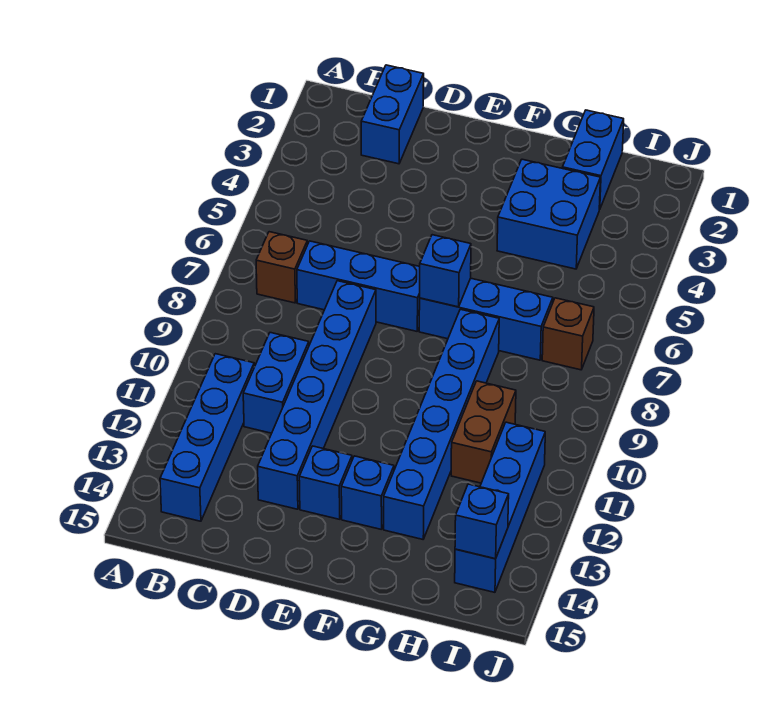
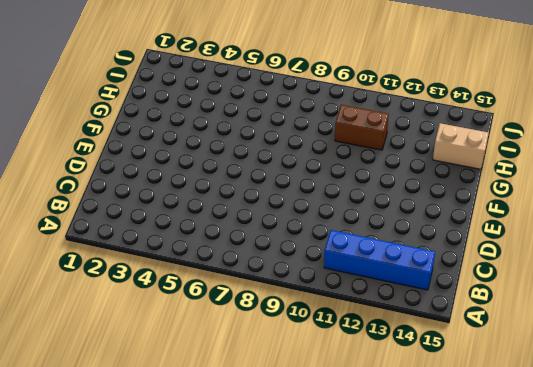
tan 1x2 brick [433,123,489,169] -> none
none -> brown 1x1 brick [256,232,307,303]
none -> blue 1x2 brick [361,65,424,164]
none -> blue 1x3 brick [297,241,420,331]

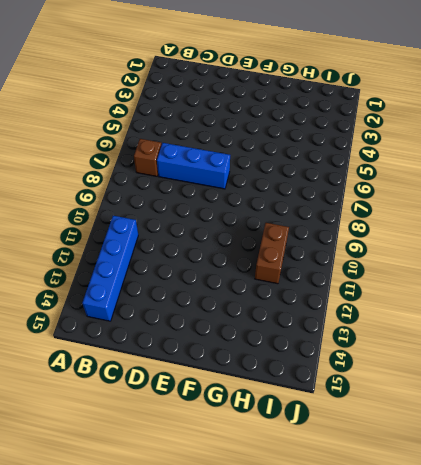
none -> blue 1x2 brick [361,65,424,164]
none -> blue 1x2 brick [243,333,309,433]
none -> blue 1x6 brick [258,281,376,509]

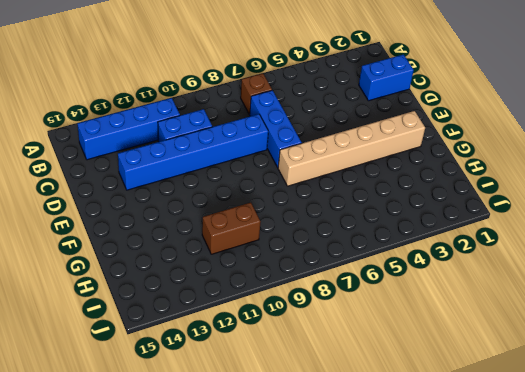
tan 1x6 brick [278,111,425,186] -> blue 1x3 brick [419,278,553,360]
none -> blue 1x1 brick [299,446,352,519]
none -> blue 1x1 brick [341,456,394,529]
none -> blue 2x2 brick [497,159,600,269]

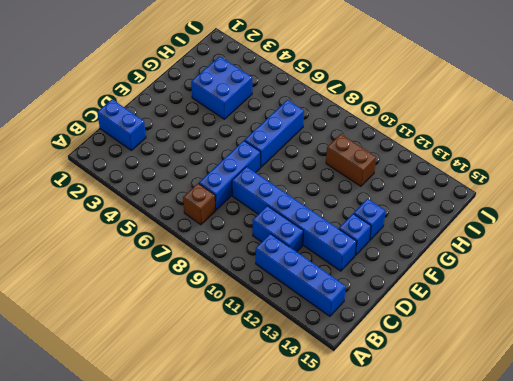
none -> blue 1x6 brick [384,309,499,539]
none -> blue 1x2 brick [562,110,624,210]
none -> brown 1x1 brick [542,298,594,370]

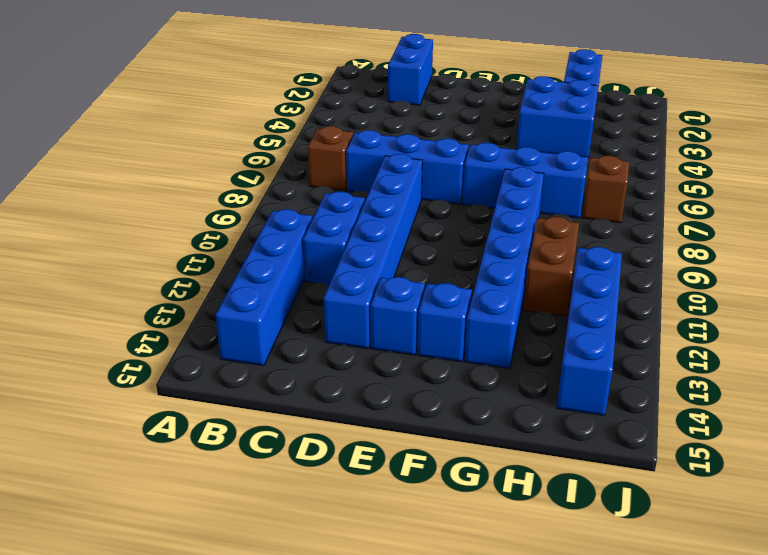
none -> blue 1x1 brick [420,235,471,307]
none -> blue 1x1 brick [455,484,509,559]

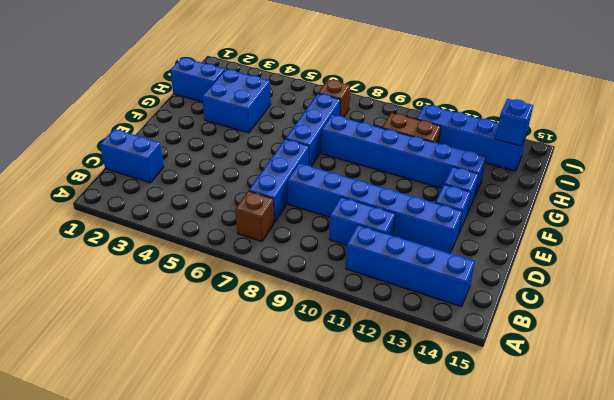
none -> blue 1x1 brick [420,235,471,307]

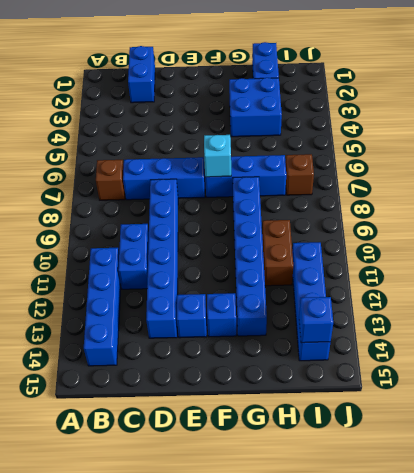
cyan 1x1 brick [204,135,231,177] -> blue 1x1 brick [420,235,471,307]

